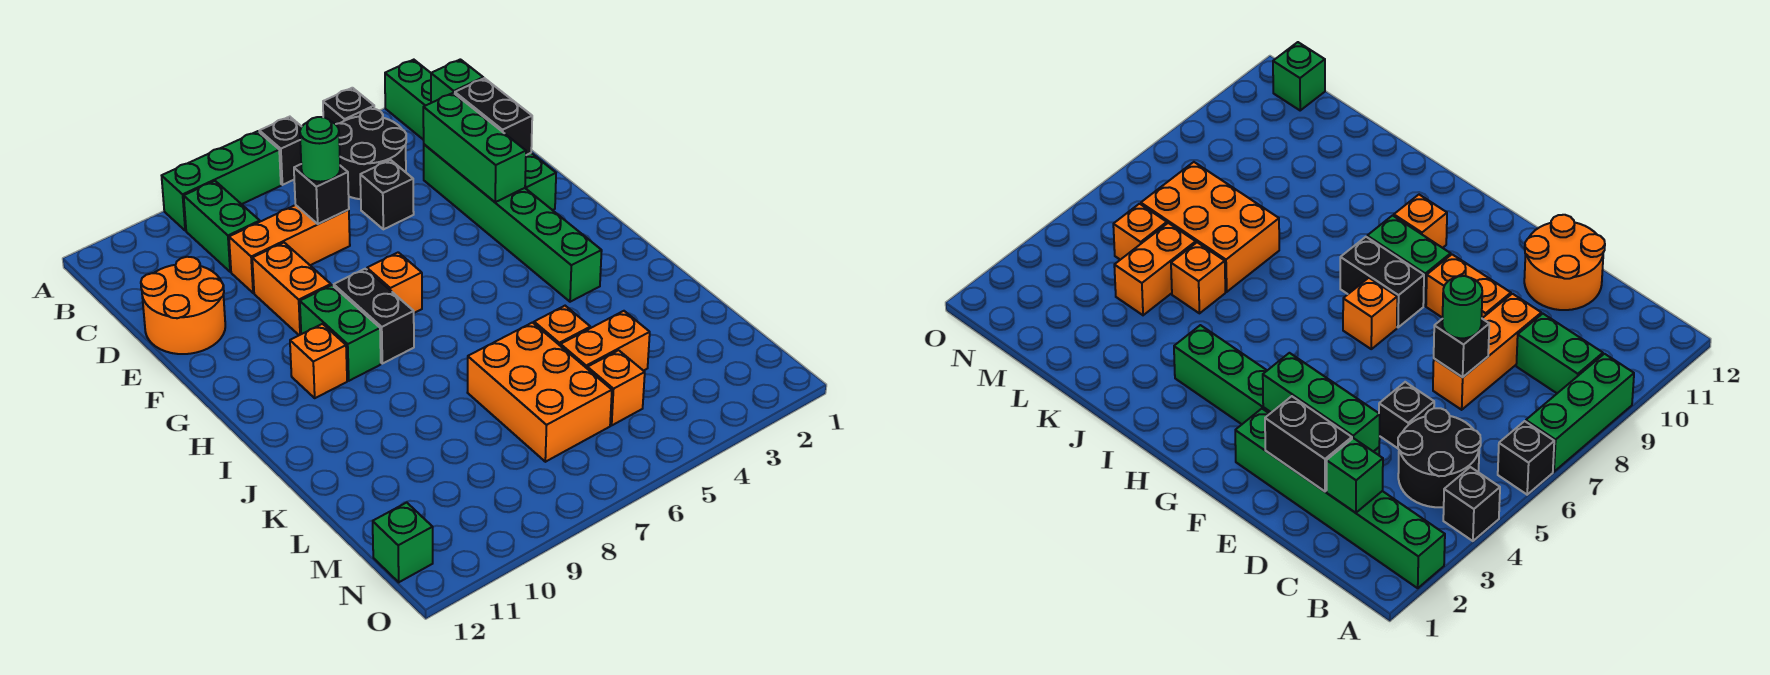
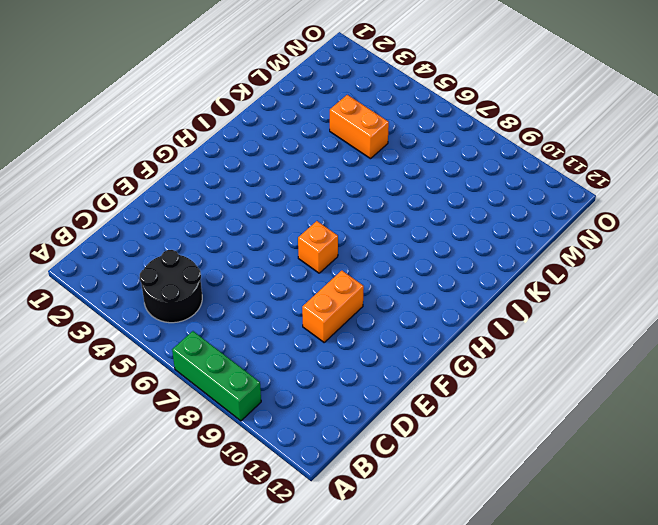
none -> green 1x6 brick [385,60,556,210]
none -> black 1x1 brick [323,88,374,124]
none -> black 1x1 brick [259,117,302,185]

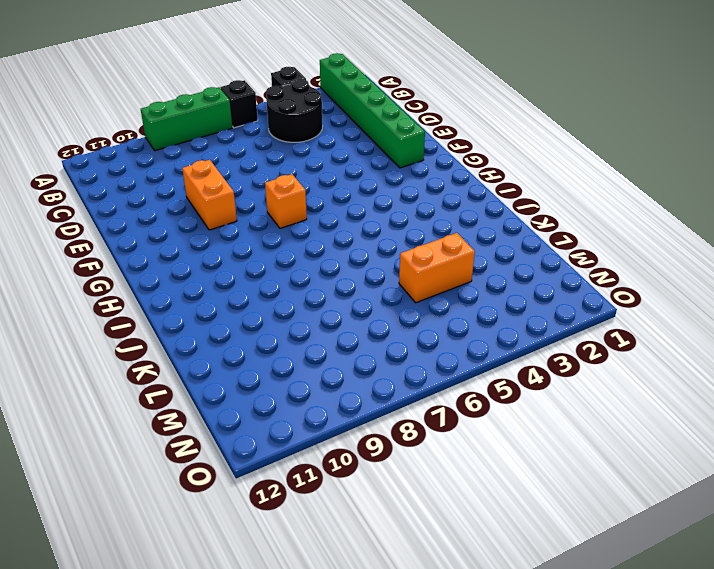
none -> green 1x2 brick [184,181,260,272]
none -> green 1x6 brick [424,144,602,302]
none -> black 1x1 brick [360,160,414,229]

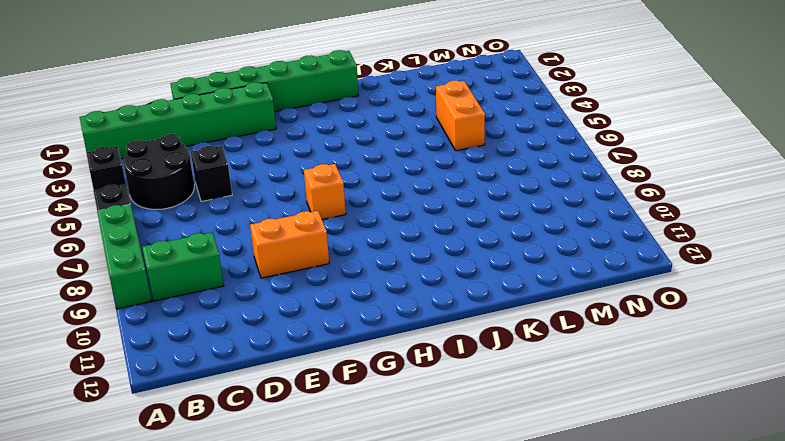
green 1x6 brick [170,50,359,112] -> green 1x6 brick moved to [424,144,602,302]
none -> orange 1x3 brick [229,205,350,293]
none -> orange 2x2 round brick [141,257,225,354]
none -> black 1x2 brick [334,269,414,364]

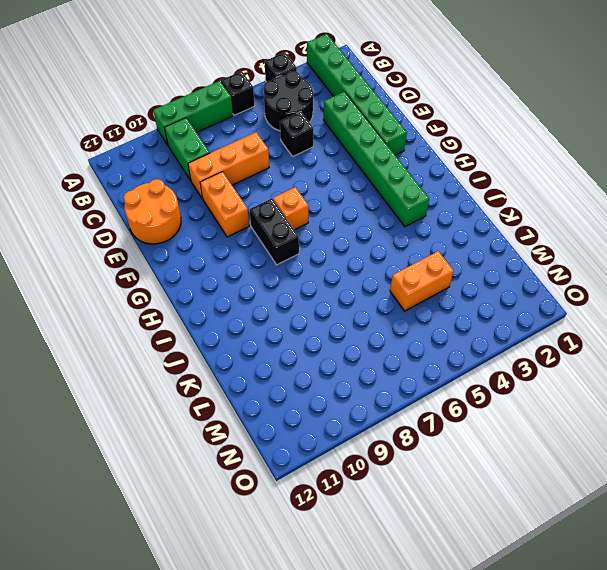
none -> green 1x2 brick [300,285,381,381]
none -> orange 1x1 brick [290,324,347,398]
none -> orange 1x1 brick [534,306,590,346]

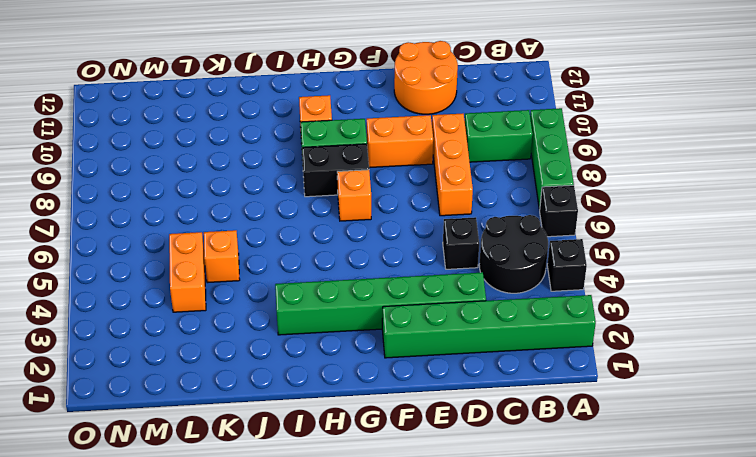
none -> orange 2x3 brick [467,323,612,462]
none -> orange 1x1 brick [587,350,645,425]
none -> green 1x1 brick [373,503,433,582]

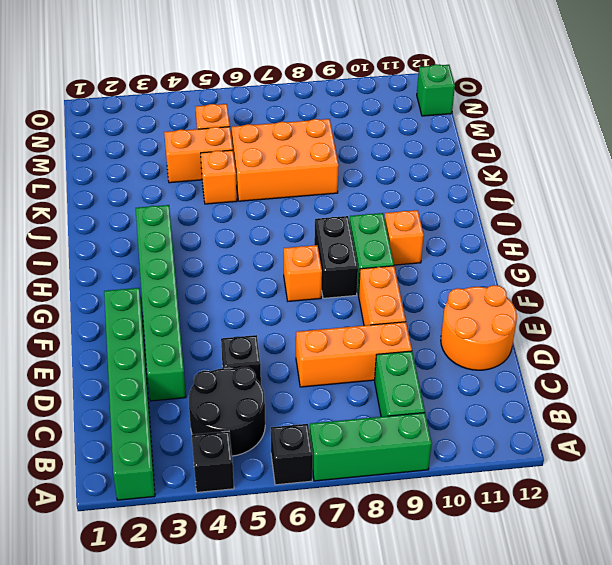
orange 2x3 brick [232,119,339,201] -> orange 2x3 brick turned to [467,323,612,462]
none -> green 1x1 brick [431,59,483,103]
none -> black 1x2 brick [455,78,532,155]
none -> green 1x3 brick [423,93,526,202]

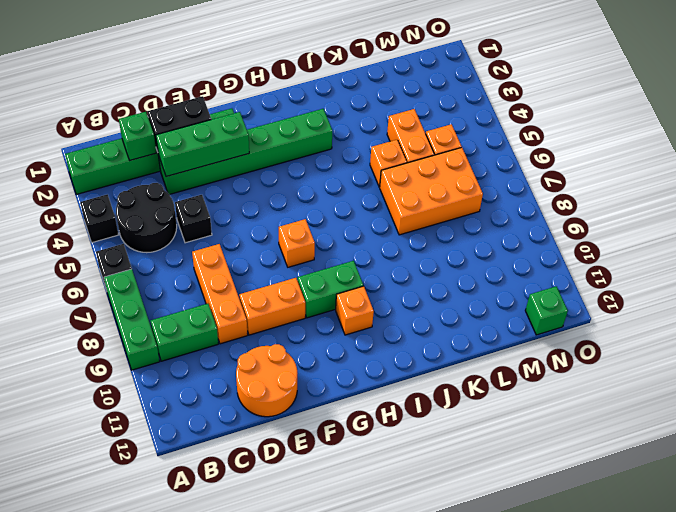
none -> black 1x2 brick [334,269,414,364]
none -> black 1x1 brick [294,164,349,224]
none -> green 1x1 round brick [300,117,340,182]

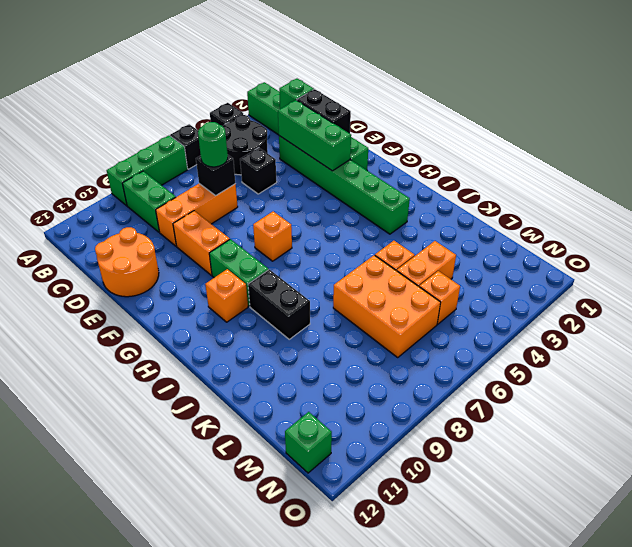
black 1x2 brick [248,270,310,339] -> black 1x2 brick moved to [334,269,414,364]

